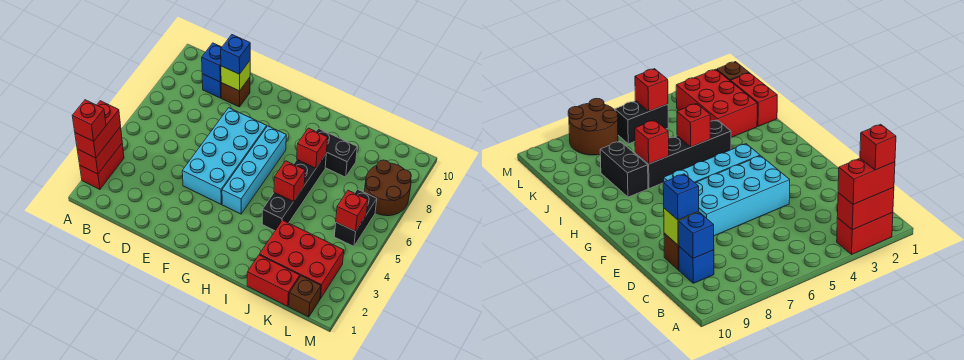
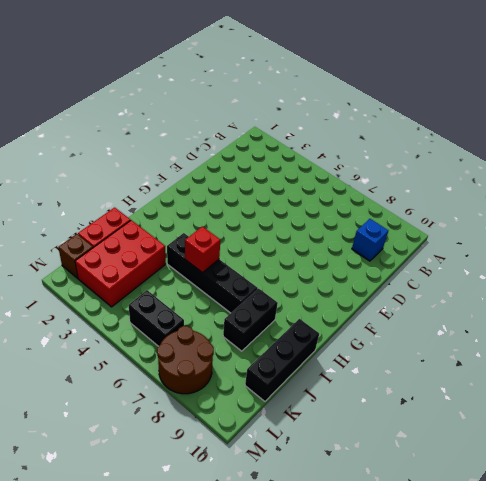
black 1x3 brick [245,319,319,401] -> none
none -> red 1x2 brick [80,143,124,189]
none -> brown 1x1 brick [221,77,250,107]
none -> cyan 2x4 brick [182,108,267,204]

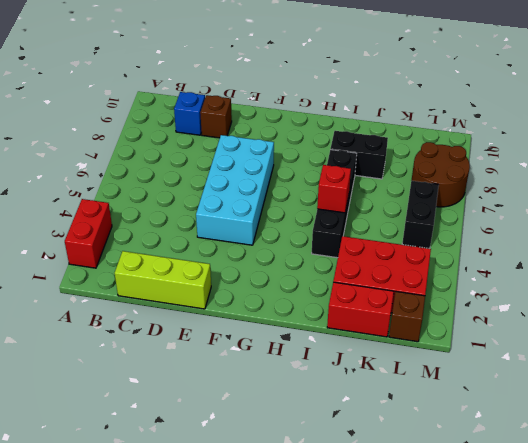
lime 1x3 brick [115,251,211,309] -> none
none -> cyan 1x4 brick [222,126,286,214]
none -> red 1x2 brick [77,127,122,174]
none -> blue 1x1 brick [202,43,222,82]

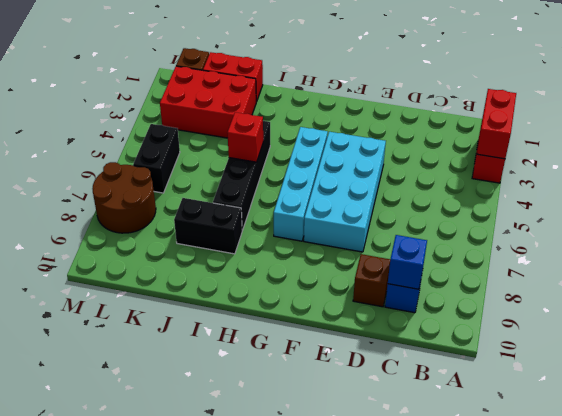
none -> lime 1x1 brick [221,61,250,91]
none -> red 1x1 brick [297,128,328,168]
none -> red 1x1 brick [336,190,368,231]

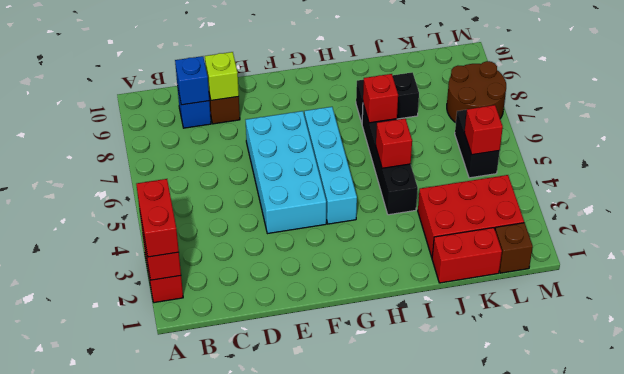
none -> blue 1x1 brick [221,35,250,74]
none -> red 1x1 brick [72,100,106,141]

